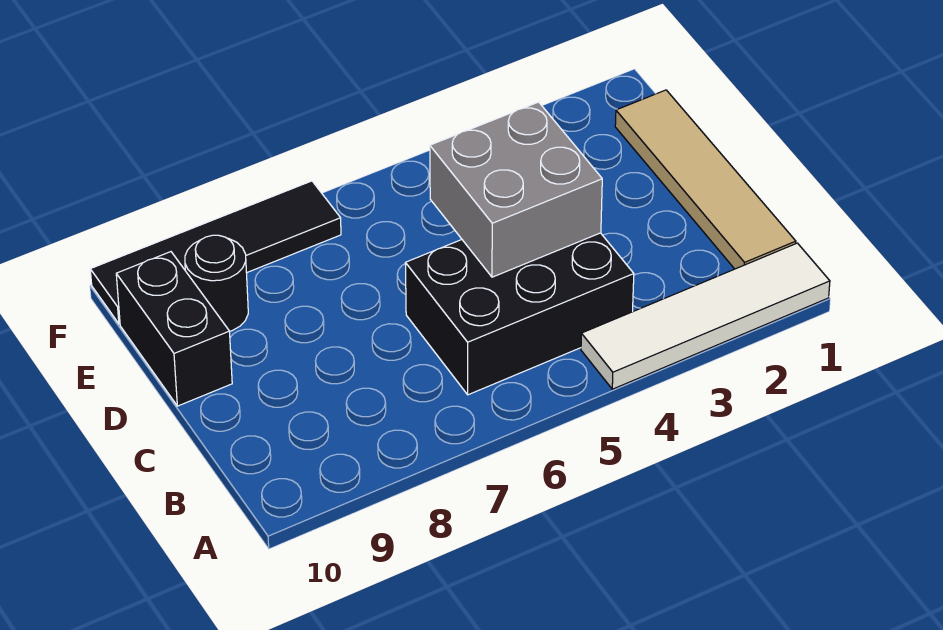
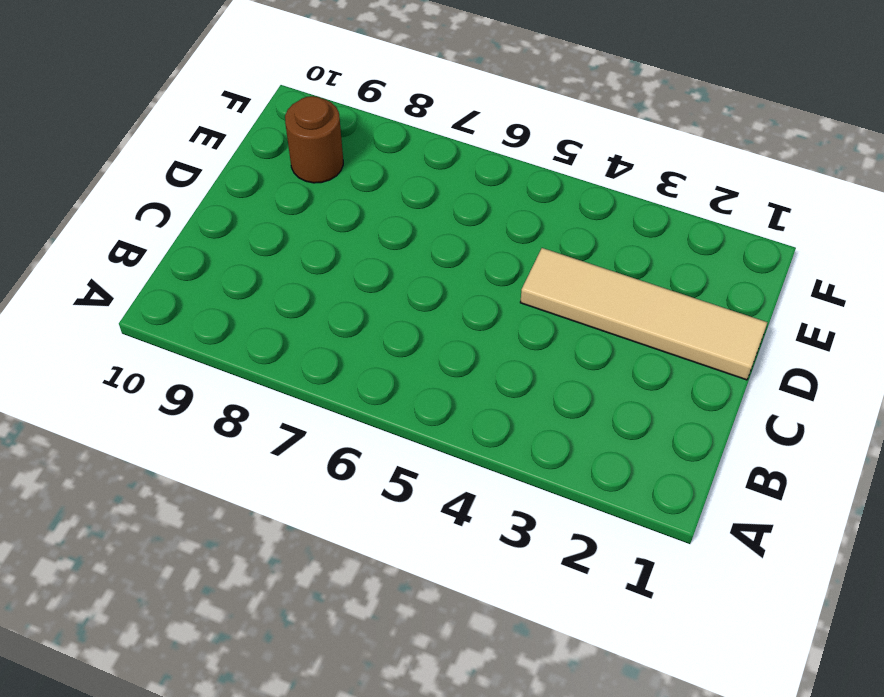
tan 1x4 tile [520,248,767,380] -> tan 1x4 tile turned to [615,90,796,269]
brown 1x1 round brick [285,96,343,183] -> black 1x1 round brick [185,235,248,331]
none -> white 1x4 tile [581,243,830,389]
none -> black 2x3 brick [405,233,634,395]

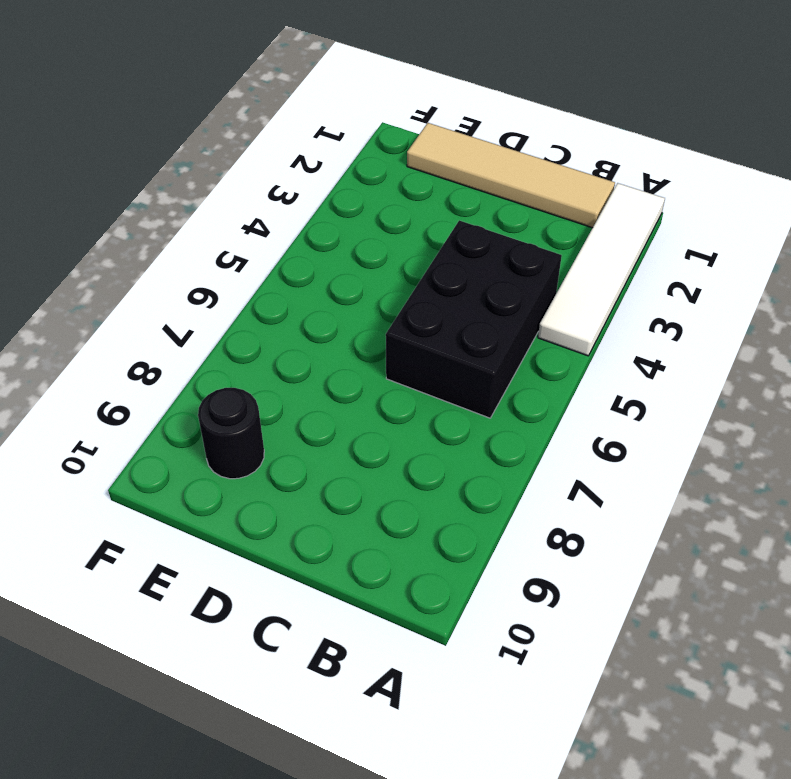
none -> black 1x2 brick [116,252,232,406]
none -> black 1x4 tile [90,181,341,324]

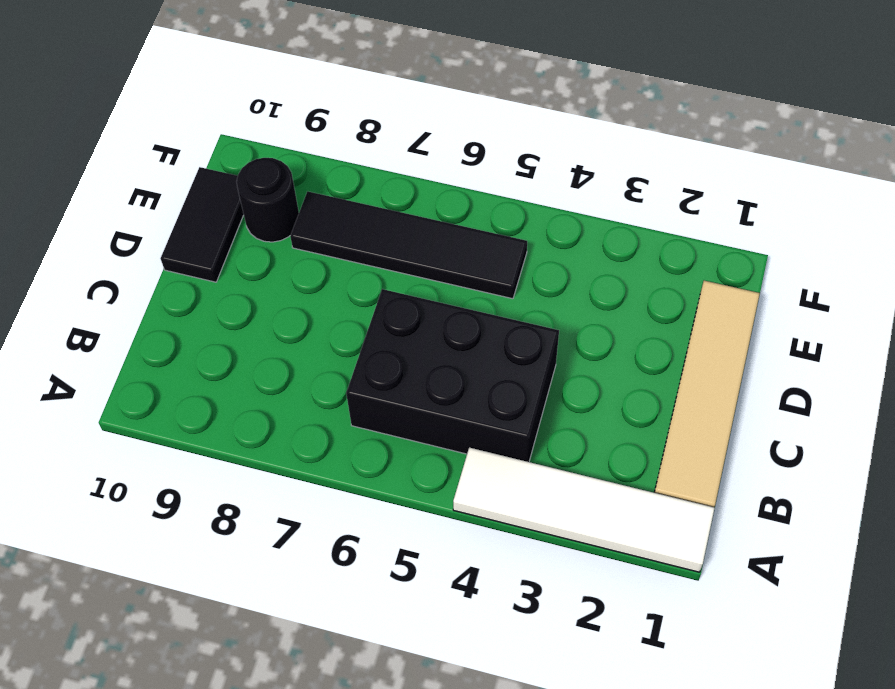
black 1x2 tile [161,167,244,282] -> black 1x2 brick [116,252,232,406]
black 1x4 tile [290,191,527,299] -> black 1x4 tile moved to [90,181,341,324]
none -> grey 2x2 brick [430,102,602,277]

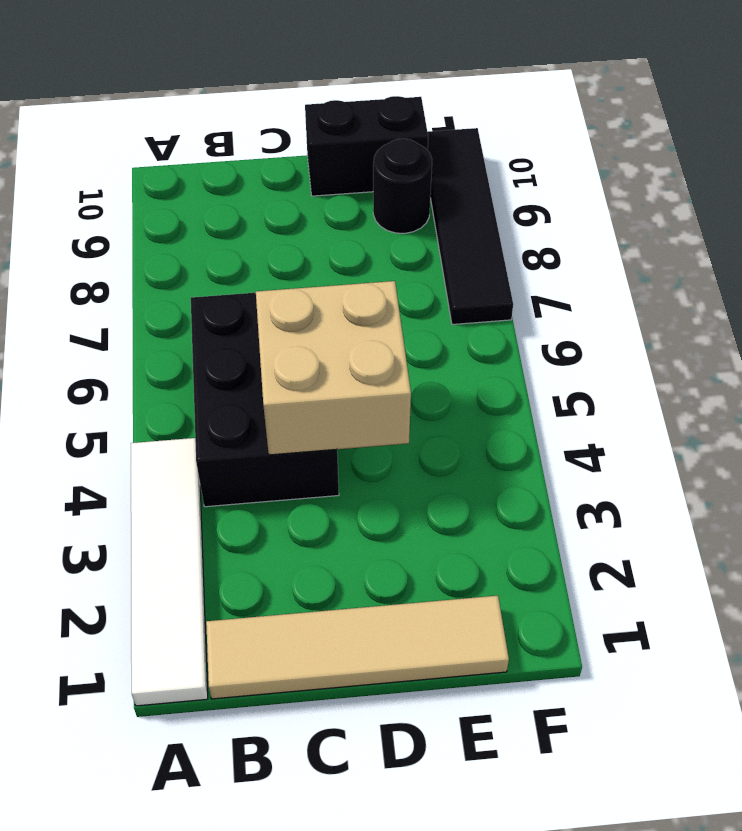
tan 2x2 brick [256,281,411,455] -> grey 2x2 brick [430,102,602,277]

